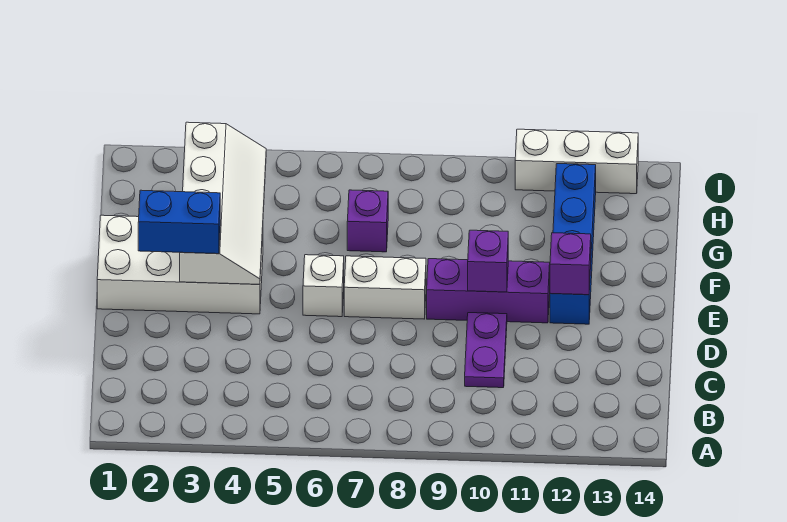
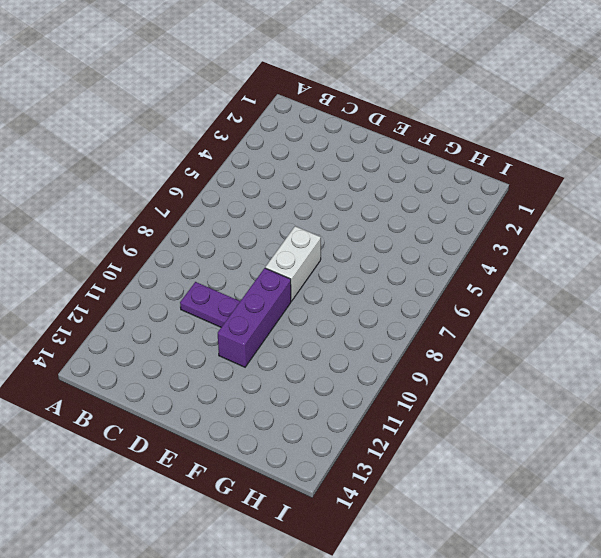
none -> white 2x4 brick [97,215,263,314]
none -> white 1x1 brick [303,255,344,317]
none -> blue 1x4 brick [550,164,596,324]

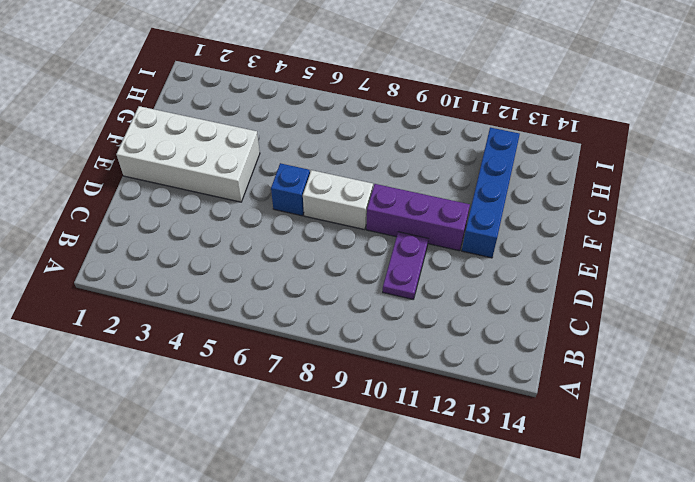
blue 1x1 brick [271,163,310,216] -> white 1x1 brick [303,255,344,317]
none -> purple 1x1 brick [347,190,388,252]
none -> white 1x3 brick [515,129,638,194]
none -> white 2x4 slope [180,122,266,284]

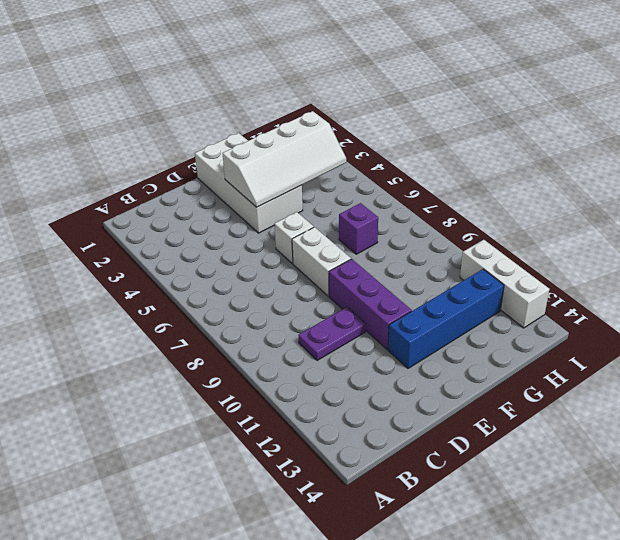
none -> purple 1x1 brick [468,230,508,292]
none -> purple 1x1 brick [550,233,591,295]
none -> blue 1x2 brick [138,190,220,254]

